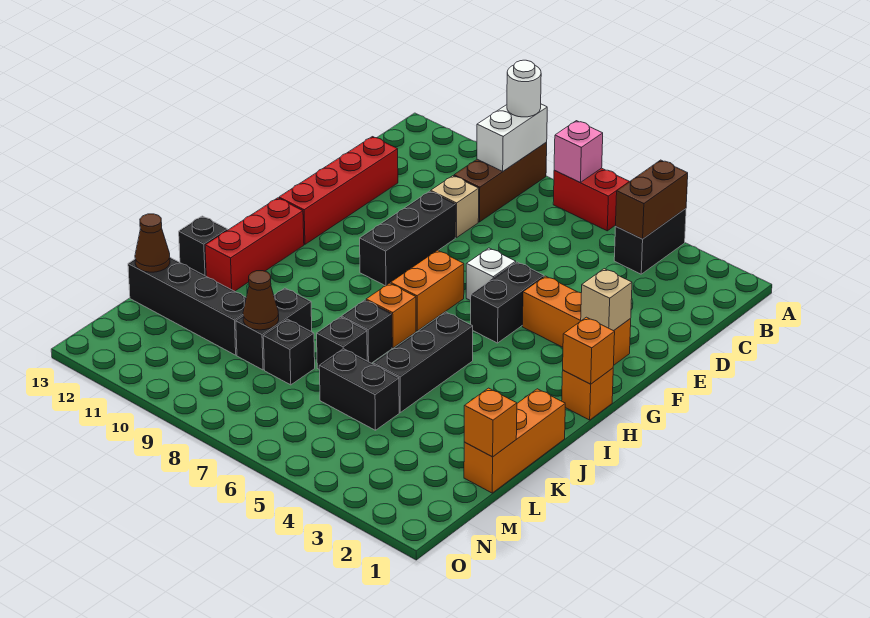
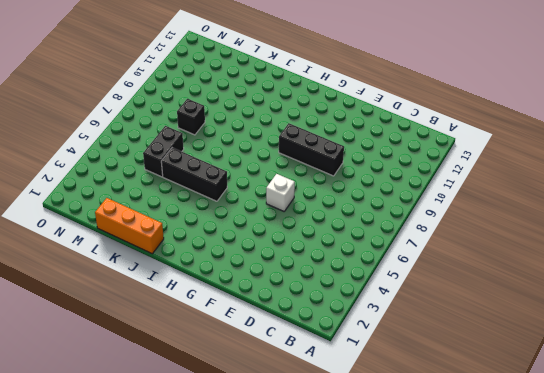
none -> black 1x2 brick [614,209,686,274]
none -> red 1x2 brick [553,168,629,231]
none -> brown 1x3 brick [454,142,547,222]
none -> tan 1x1 brick [431,176,479,238]

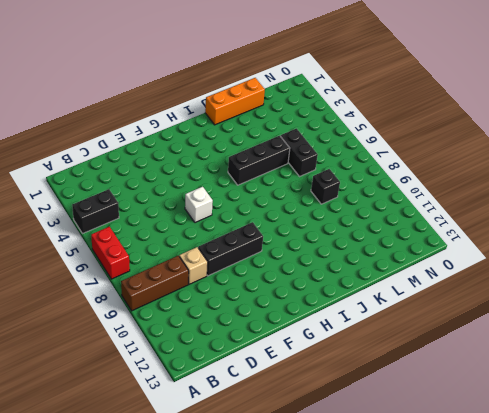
none -> red 1x4 brick [279,137,398,244]
none -> orange 1x3 brick [523,276,631,365]
none -> black 1x2 brick [471,262,544,343]
none -> orange 1x2 brick [391,250,464,331]

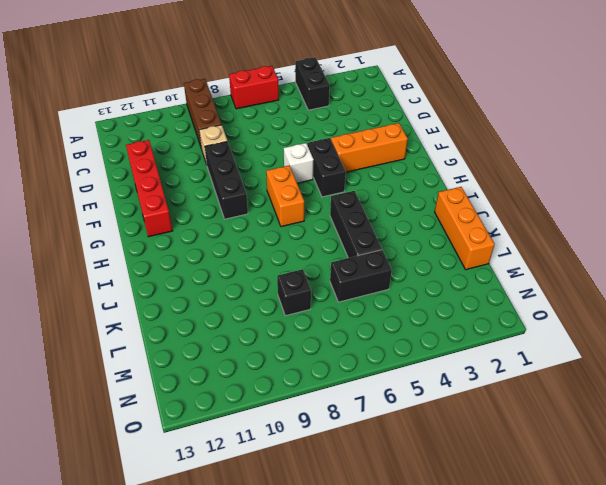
none -> orange 1x1 brick [562,368,613,420]
none -> red 1x3 brick [205,198,304,291]
none -> orange 1x1 brick [366,283,416,348]
none -> black 1x1 brick [341,300,392,363]

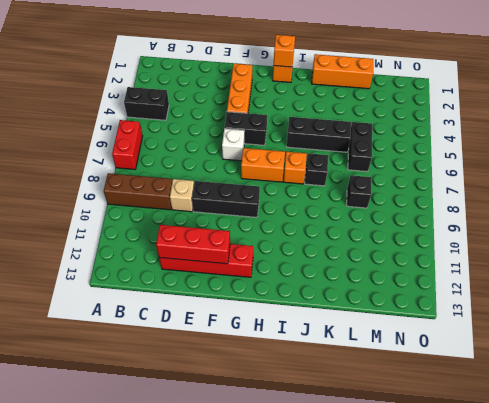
red 1x3 brick [156,225,230,264] -> red 1x3 brick moved to [205,198,304,291]
none -> black 1x1 brick [179,216,228,276]
none -> black 1x1 brick [317,317,367,369]
none -> black 1x2 brick [236,288,312,370]
none -> black 1x4 brick [128,258,246,355]

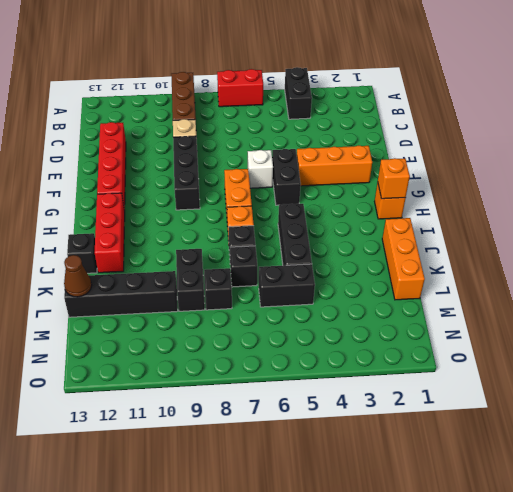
none -> brown 1x2 brick [616,160,688,239]
none -> pink 1x1 brick [554,121,603,182]
none -> white 1x2 brick [477,104,547,171]
none -> tan 1x1 brick [581,269,632,331]

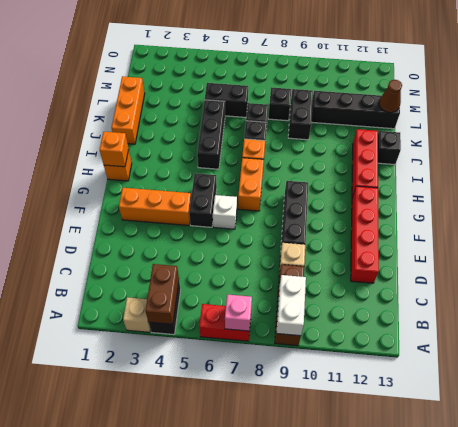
tan 1x1 brick [123,297,150,332] -> tan 1x1 brick moved to [581,269,632,331]
none -> orange 1x1 brick [464,388,517,457]
none -> brown 1x1 cone [243,271,279,330]
none -> white 1x1 round brick [507,60,541,117]

